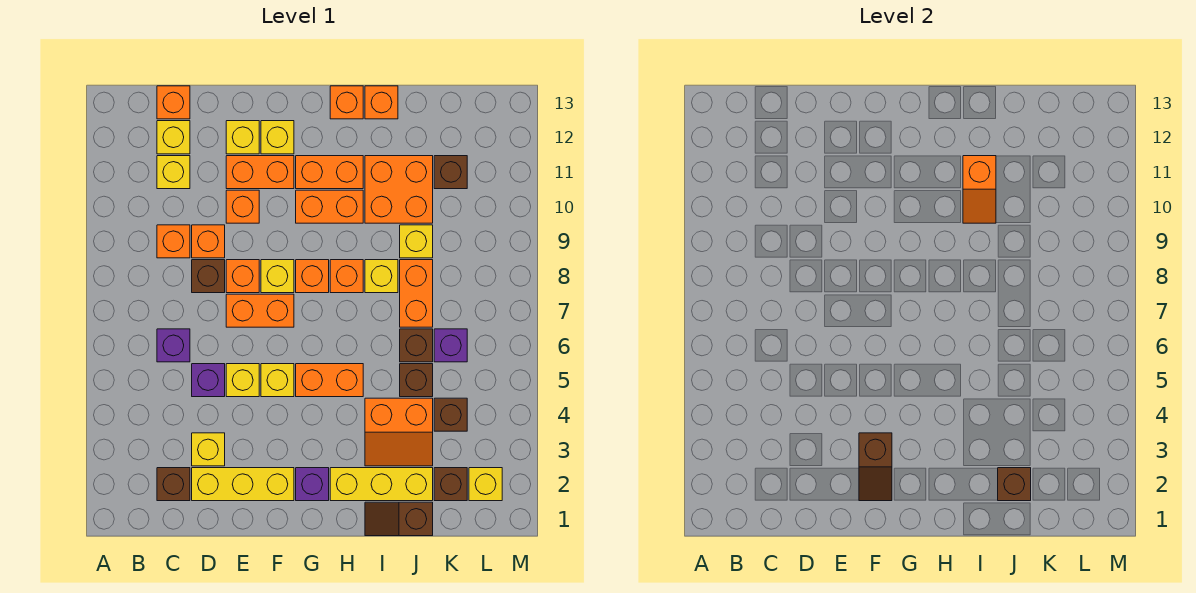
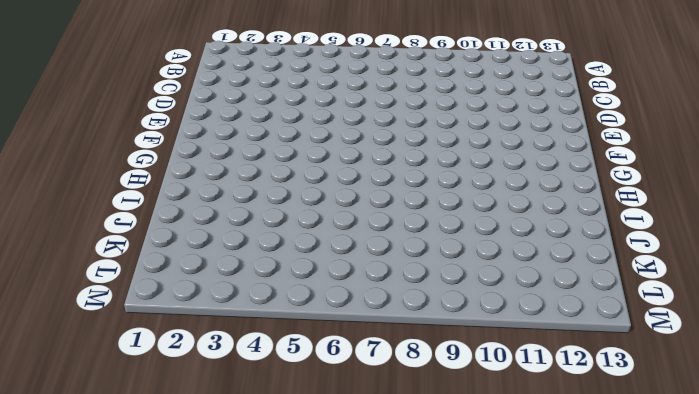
none -> brown 1x1 brick [157,468,190,501]
none -> purple 1x1 brick [157,329,190,362]
none -> orange 1x1 brick [157,225,190,258]
none -> yellow 1x1 brick [157,156,190,189]

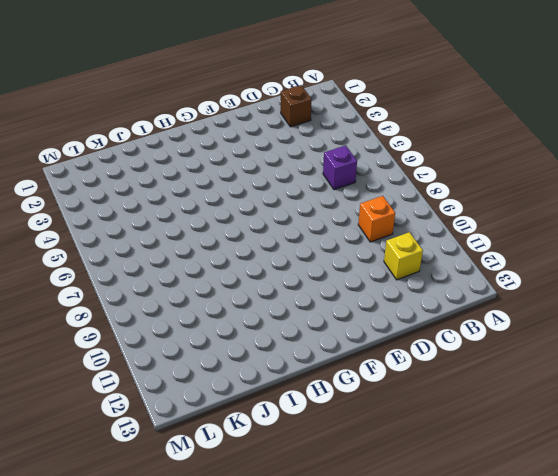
none -> yellow 1x1 brick [157,121,190,154]
none -> orange 1x1 brick [157,86,190,119]
none -> yellow 1x3 brick [192,468,294,501]
none -> yellow 1x1 brick [192,433,225,466]

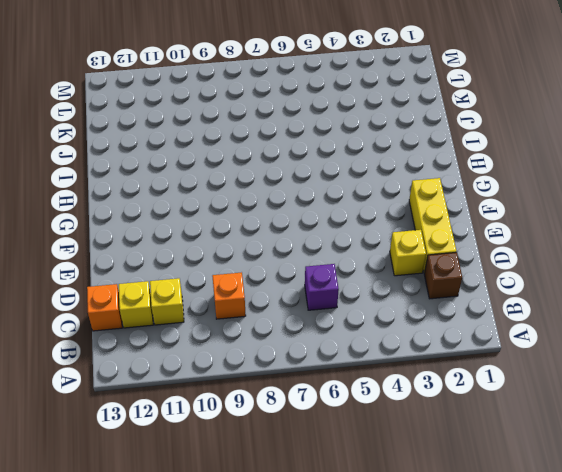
none -> purple 1x1 brick [192,364,225,397]
none -> brown 1x1 brick [192,260,225,293]
none -> orange 1x1 brick [192,225,225,258]
none -> yellow 1x1 brick [226,364,259,397]

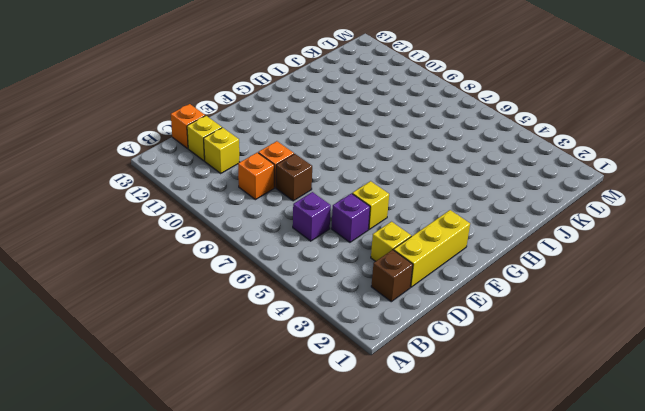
none -> orange 1x2 brick [226,294,294,327]
none -> orange 1x1 brick [226,260,259,293]
none -> orange 1x1 brick [226,190,259,223]
none -> orange 1x2 brick [226,156,294,189]

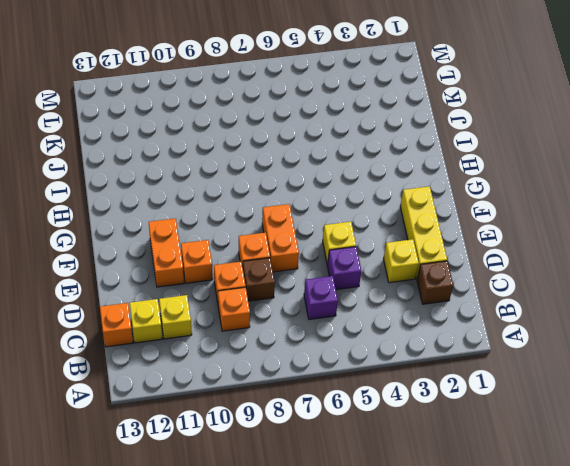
none -> yellow 1x1 brick [226,121,259,154]
none -> yellow 1x1 brick [261,364,294,397]
none -> yellow 1x1 brick [261,260,294,293]
none -> yellow 1x1 brick [261,121,294,154]

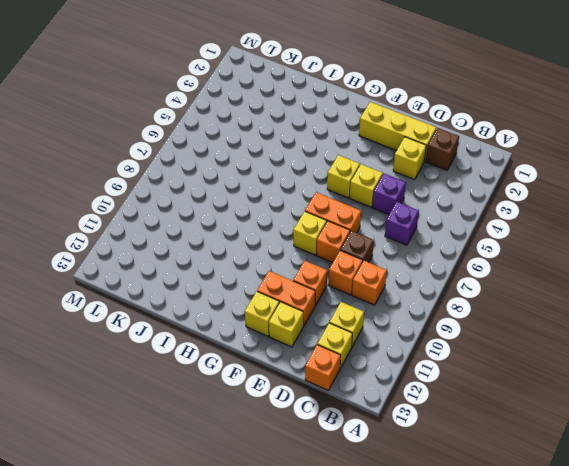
none -> purple 1x1 brick [296,468,329,501]
none -> orange 1x2 brick [296,364,363,397]
none -> orange 1x1 brick [296,260,329,293]
none -> orange 1x2 brick [296,190,363,223]

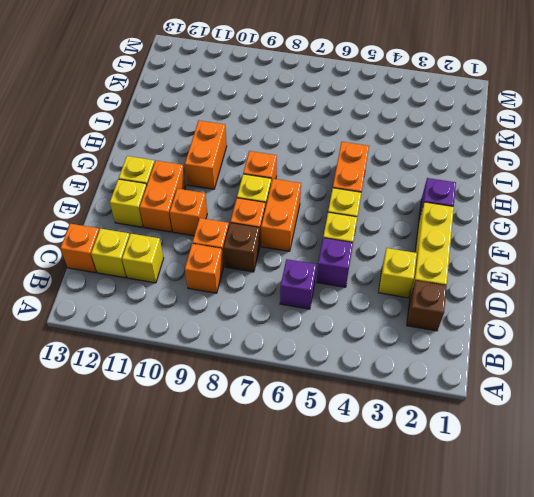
none -> orange 1x2 brick [296,156,363,189]
none -> yellow 1x3 brick [330,468,433,501]
none -> orange 1x1 brick [330,260,363,293]
none -> orange 1x1 brick [330,86,363,119]

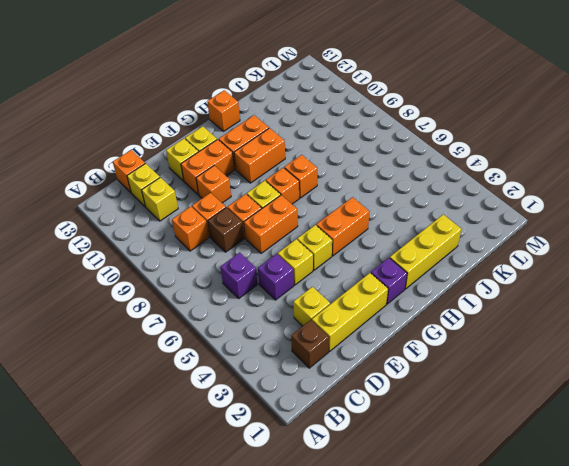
none -> brown 1x2 slope [365,502,433,536]
none -> orange 2x2 slope [365,398,433,466]
none -> yellow 1x1 brick [365,260,398,293]
none -> orange 2x2 brick [365,156,433,223]

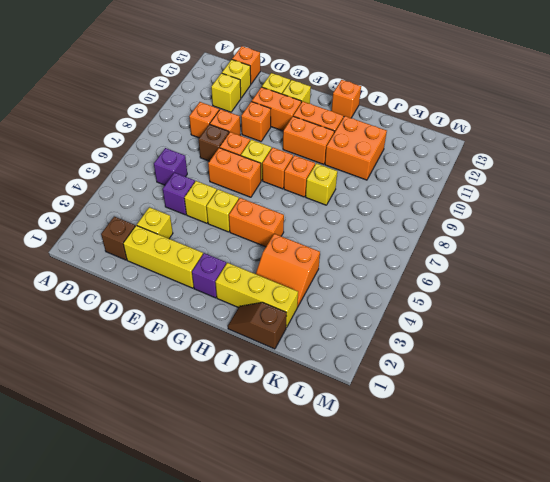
none -> orange 1x1 brick [365,86,398,119]
none -> brown 1x1 brick [400,364,433,397]
none -> brown 1x1 brick [400,329,433,362]
none -> orange 1x2 brick [400,260,433,327]

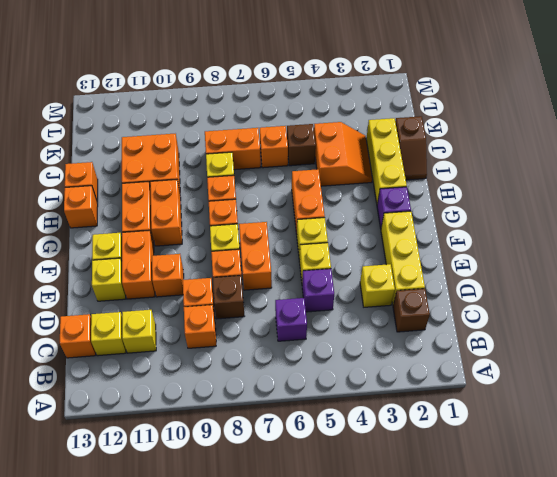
orange 1x1 brick [260,126,288,168] -> brown 1x1 brick [400,329,433,362]
none -> yellow 1x1 brick [400,225,433,258]
none -> brown 1x1 brick [434,468,467,501]
none -> brown 1x1 brick [434,398,467,431]
none -> purple 1x1 brick [434,329,467,362]

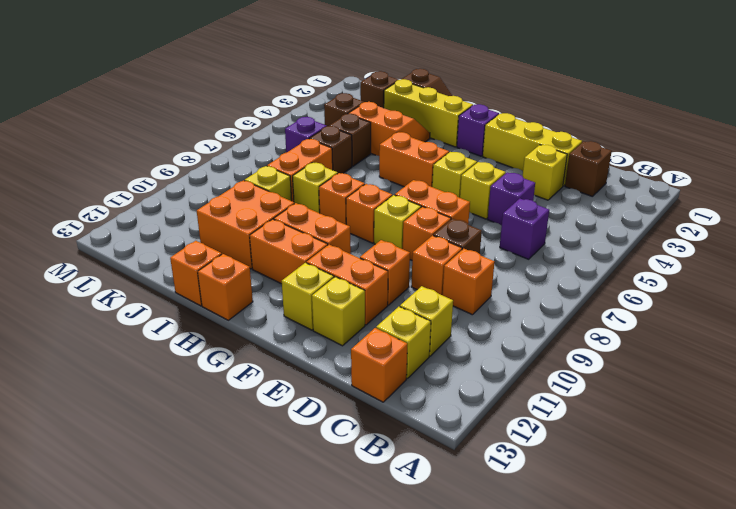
none -> brown 1x1 brick [434,156,467,189]
none -> yellow 1x1 brick [469,468,502,501]
none -> brown 1x2 slope [859,433,892,501]
none -> orange 1x2 slope [963,156,996,223]

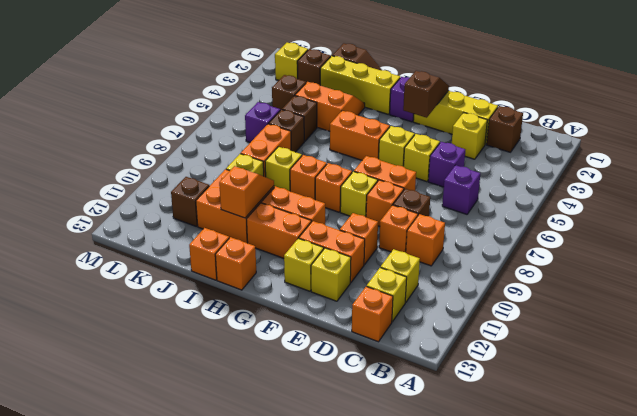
none -> brown 1x1 brick [998,468,1031,501]

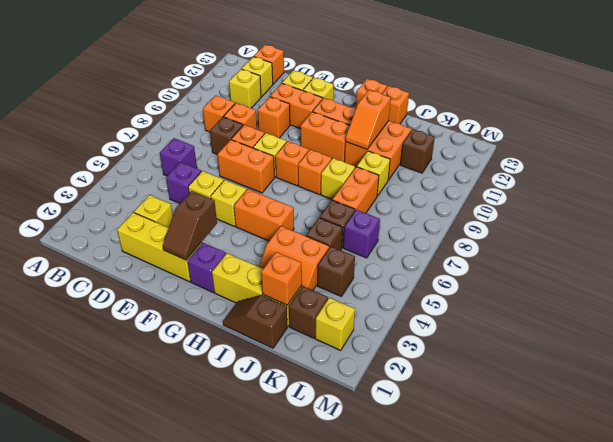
orange 1x1 brick [261,252,302,305] -> brown 1x1 brick [998,468,1031,501]
none -> brown 1x1 brick [157,468,190,501]

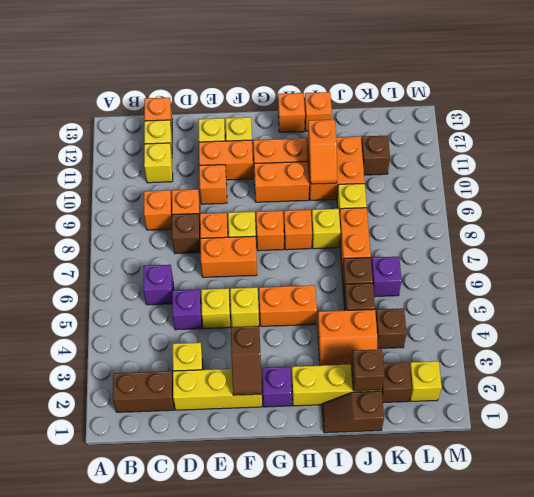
brown 1x2 brick [113,371,174,412] -> brown 1x1 brick [157,468,190,501]

